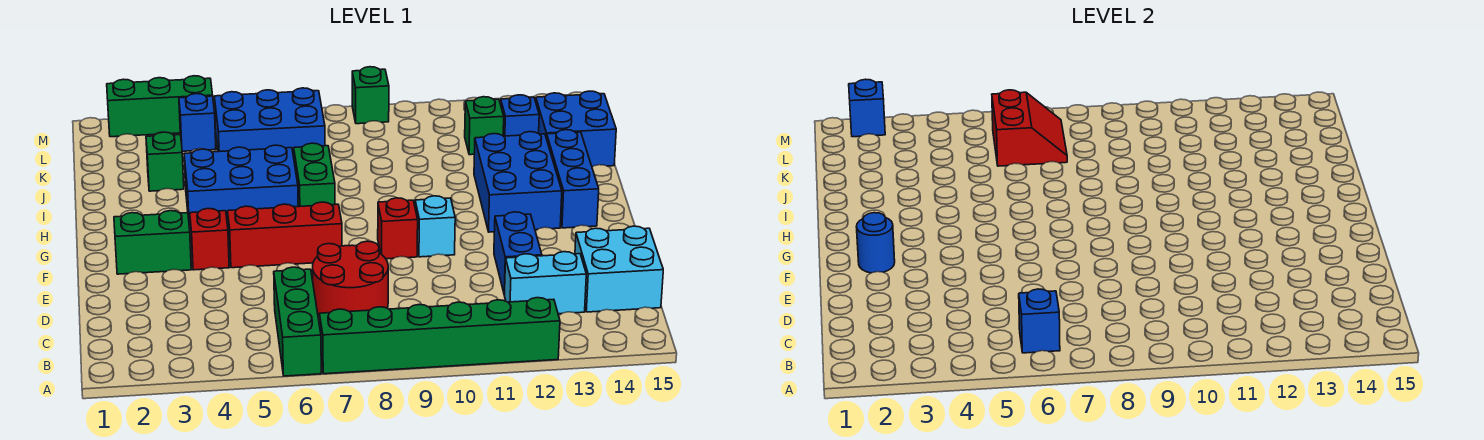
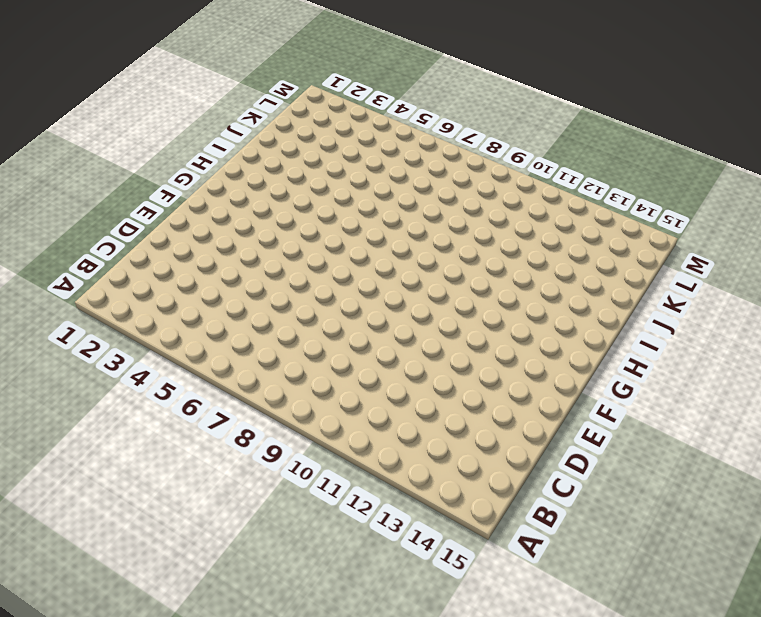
none -> green 1x3 brick [274,267,321,376]
none -> green 1x6 brick [320,298,560,374]
none -> red 2x2 round brick [313,241,388,317]

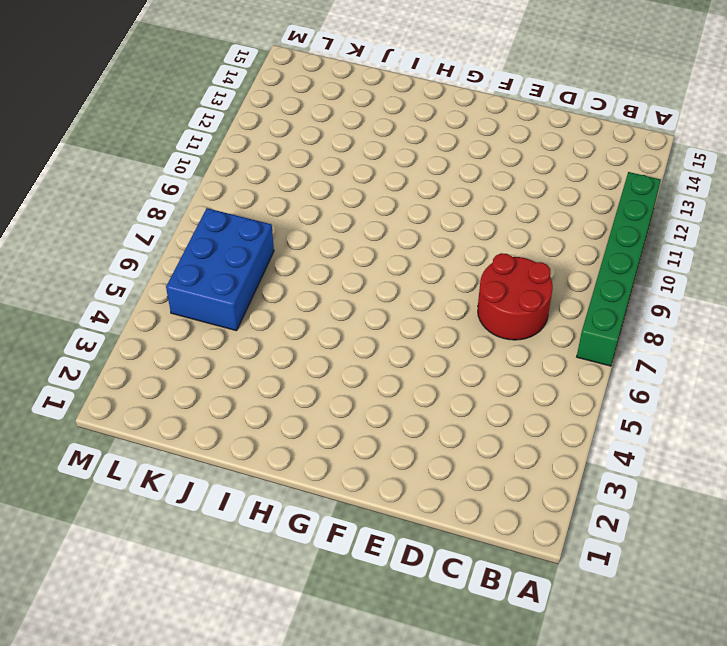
none -> green 1x3 brick [274,267,321,376]
none -> cyan 1x2 brick [504,252,586,314]
none -> cyan 2x2 brick [575,226,663,312]

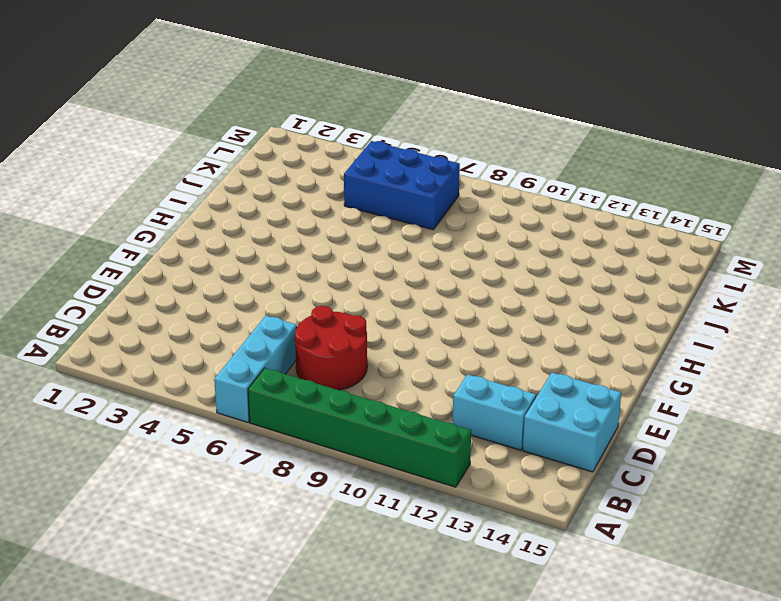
cyan 1x3 brick [214,316,297,422] -> green 1x3 brick [274,267,321,376]
none -> blue 1x2 brick [494,212,542,295]
none -> green 1x2 brick [114,211,191,274]
none -> red 1x1 brick [190,209,229,270]

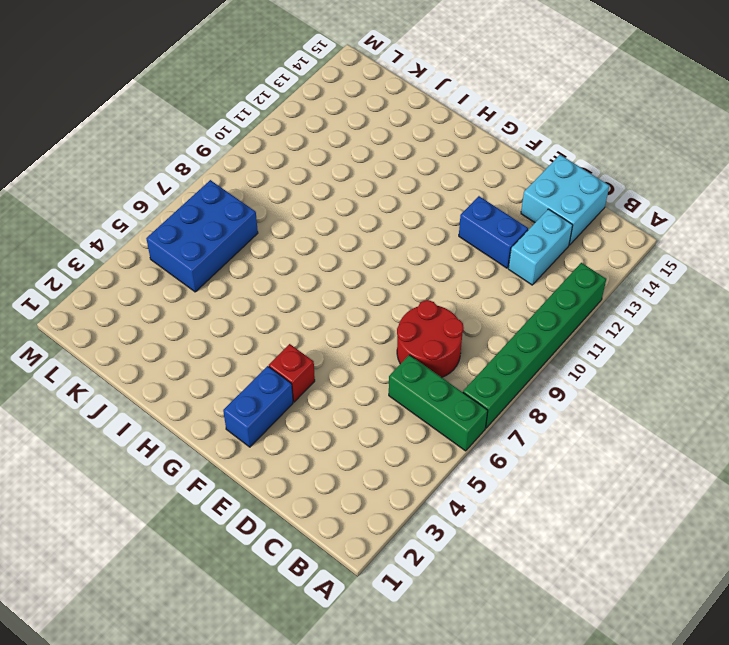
blue 1x2 brick [223,366,293,447] -> green 1x2 brick [114,211,191,274]
none -> red 1x3 brick [228,202,342,268]
none -> red 1x1 brick [378,198,418,259]
none -> cyan 1x1 brick [415,196,455,257]

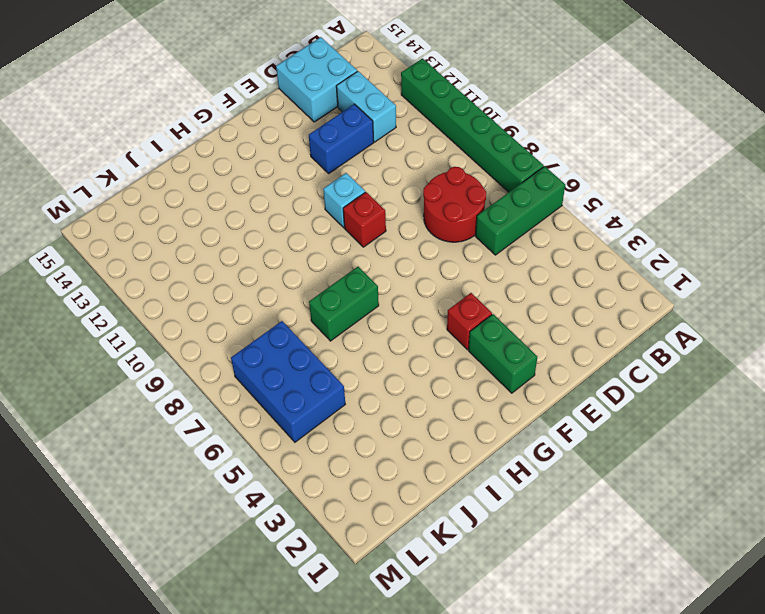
none -> red 1x3 brick [228,202,342,268]
none -> blue 2x3 brick [474,132,562,232]
none -> blue 1x3 brick [547,130,599,228]

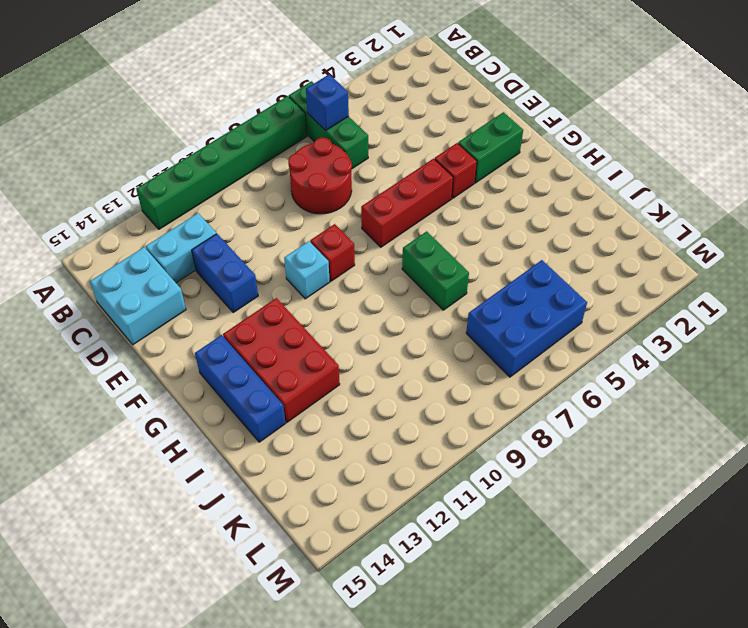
red 2x3 brick [223,298,340,422] -> blue 2x3 brick [474,132,562,232]
none -> blue 2x3 brick [184,145,298,229]
none -> green 1x1 brick [146,132,184,191]
none -> blue 2x2 brick [536,91,616,167]

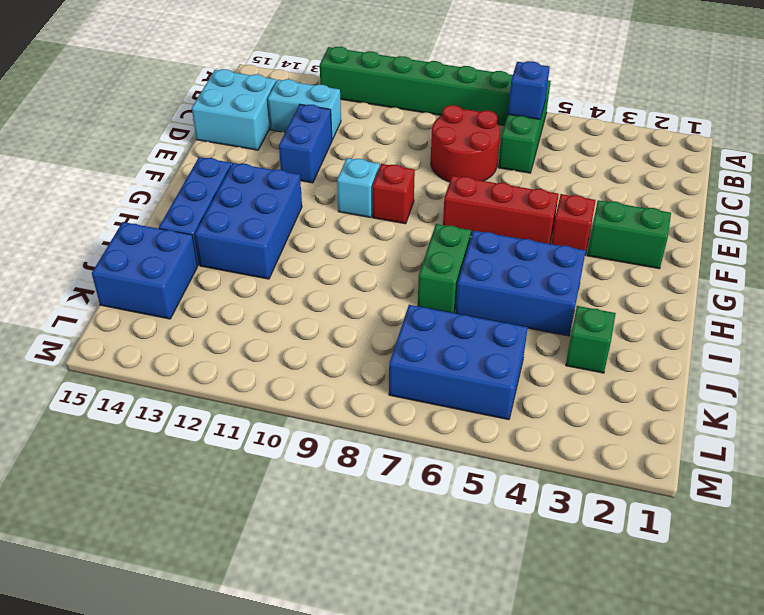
none -> green 1x1 brick [465,97,504,155]
none -> blue 1x1 brick [501,95,539,136]
none -> blue 1x1 brick [179,94,216,151]

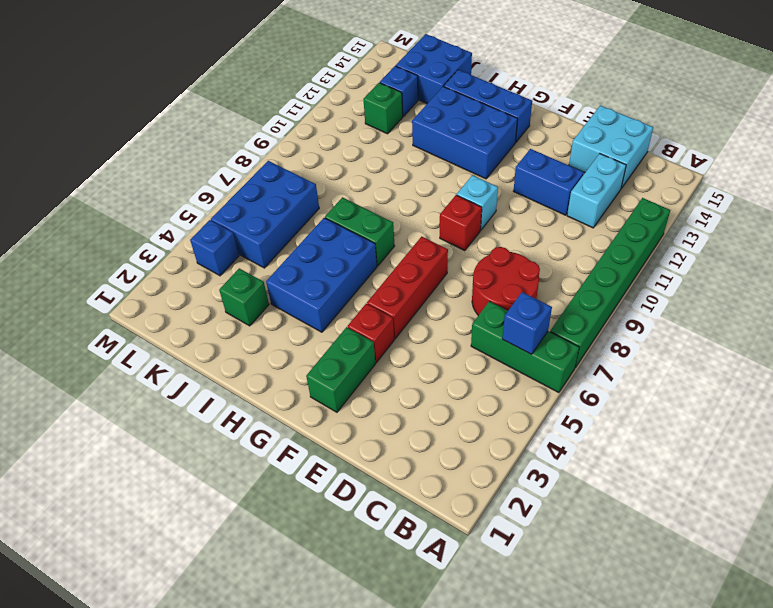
none -> green 1x3 brick [107,76,213,137]
none -> green 1x1 brick [352,67,389,124]
none -> blue 1x1 round brick [856,213,895,273]

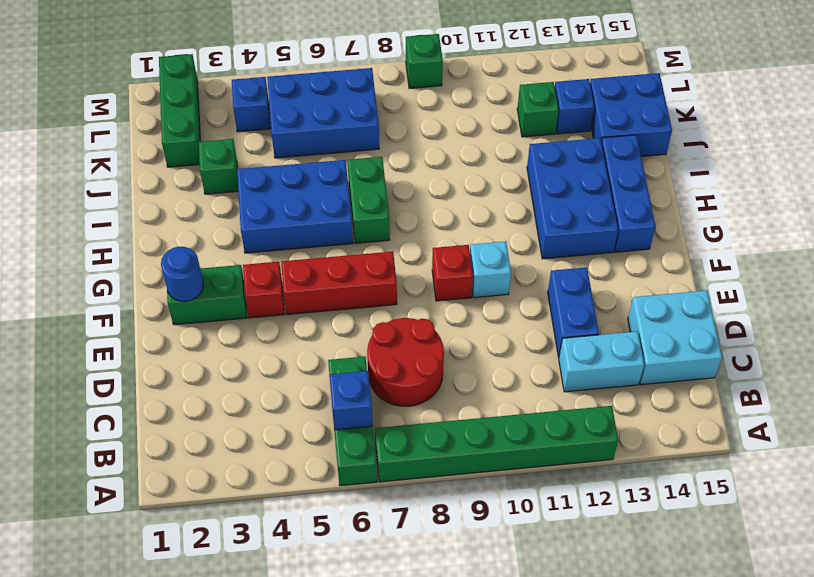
green 1x3 brick [159,54,200,167] -> green 1x3 brick turned to [107,76,213,137]
none -> red 2x2 slope [992,90,1067,166]
none -> blue 1x1 brick [849,79,885,137]

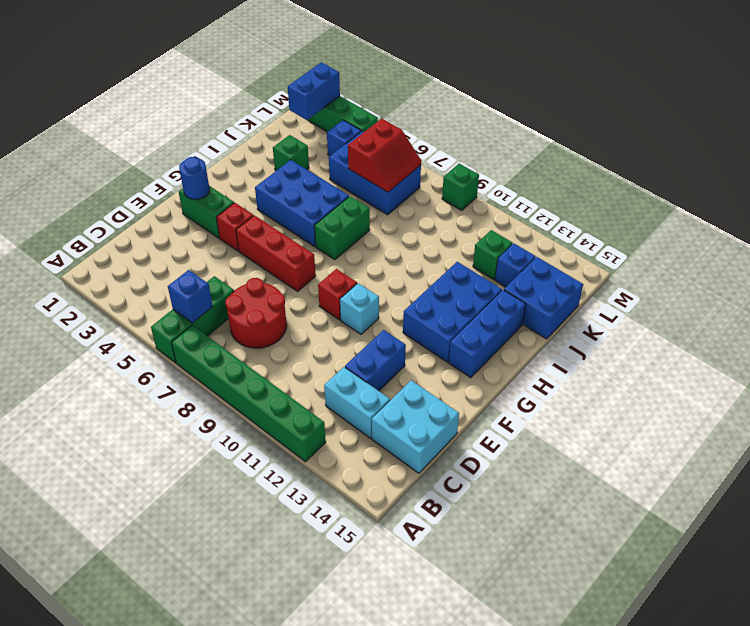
blue 1x2 brick [288,62,340,120] -> blue 1x1 brick [849,79,885,137]

